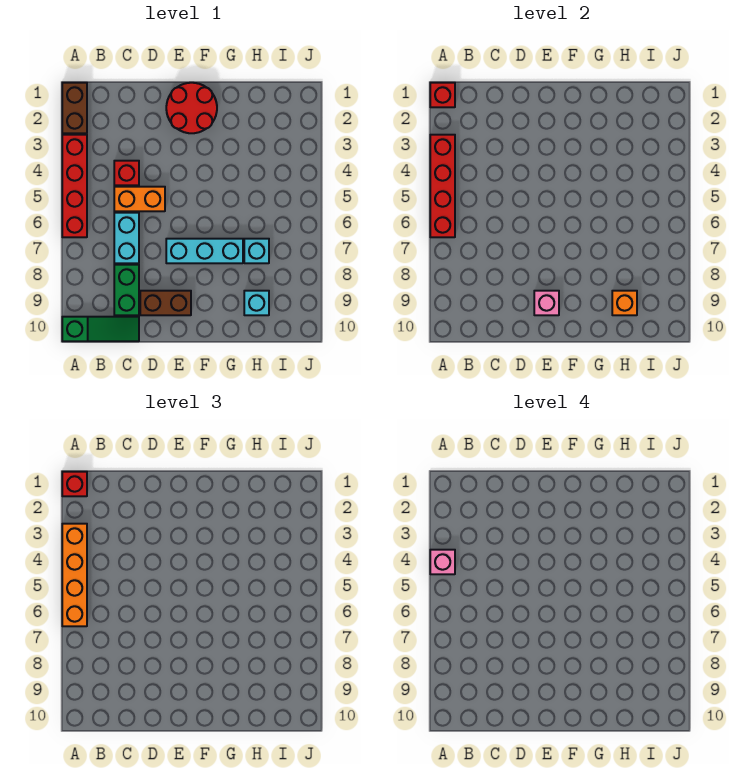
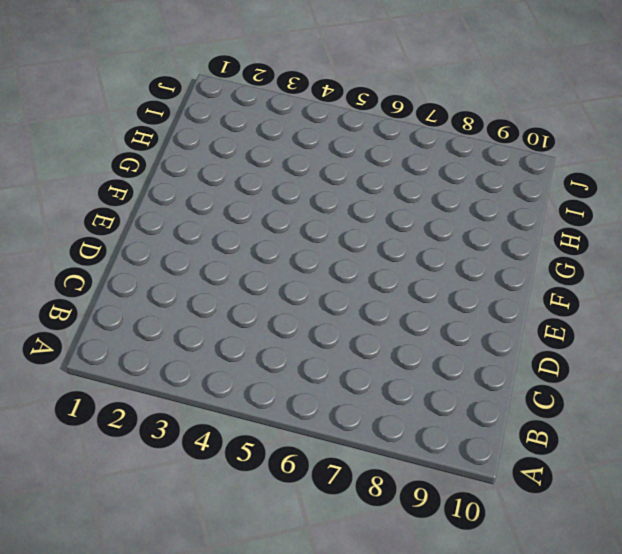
none -> brown 1x2 brick [62,83,87,133]
none -> red 1x4 brick [62,135,87,237]
none -> green 1x3 slope [62,317,139,341]

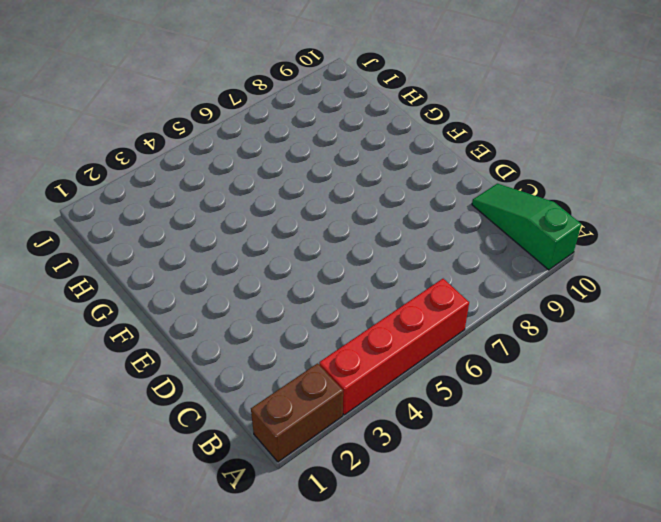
none -> red 1x1 brick [114,161,139,185]
none -> orange 1x2 brick [114,187,165,211]
none -> cyan 1x2 brick [114,213,139,263]

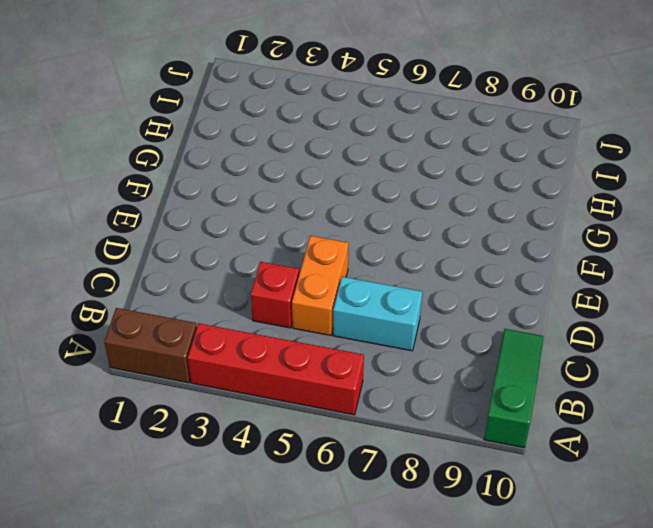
none -> green 1x2 brick [114,265,139,315]
none -> brown 1x2 brick [140,291,191,315]
none -> red 2x2 round brick [166,83,217,133]

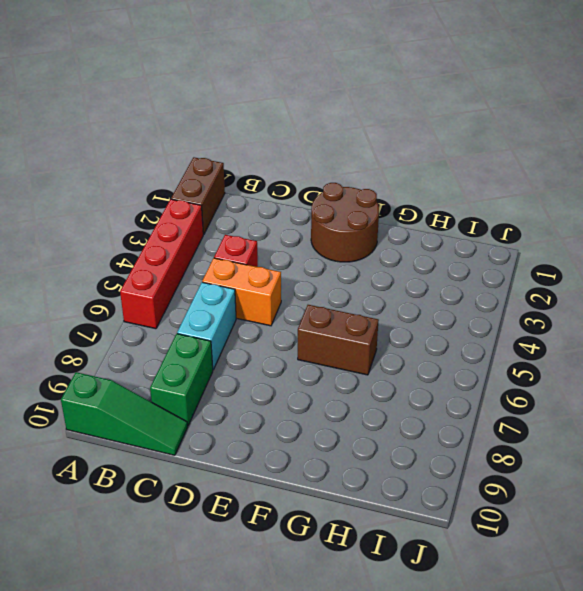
brown 2x2 round brick [311,183,379,262] -> red 2x2 round brick [166,83,217,133]
brown 1x2 brick [298,305,379,375] -> brown 1x2 brick moved to [140,291,191,315]
none -> cyan 1x3 brick [166,239,243,263]
none -> cyan 1x1 brick [244,239,269,263]
none -> cyan 1x1 brick [244,291,269,315]

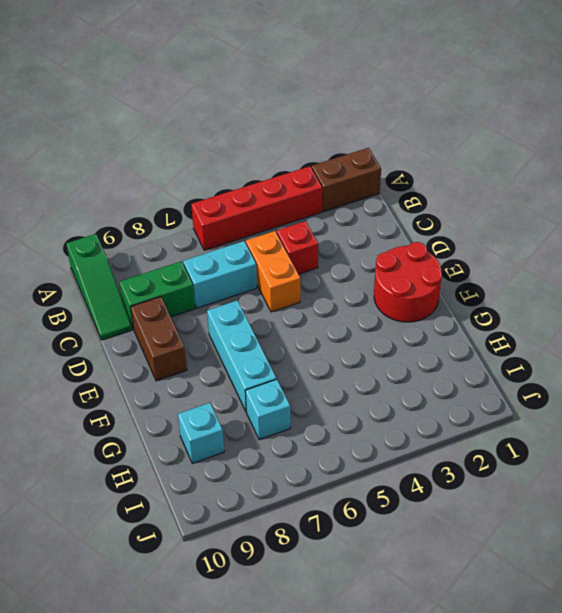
none -> red 1x1 brick [430,83,455,107]
none -> red 1x4 brick [430,135,455,237]
none -> pink 1x1 brick [534,291,559,315]

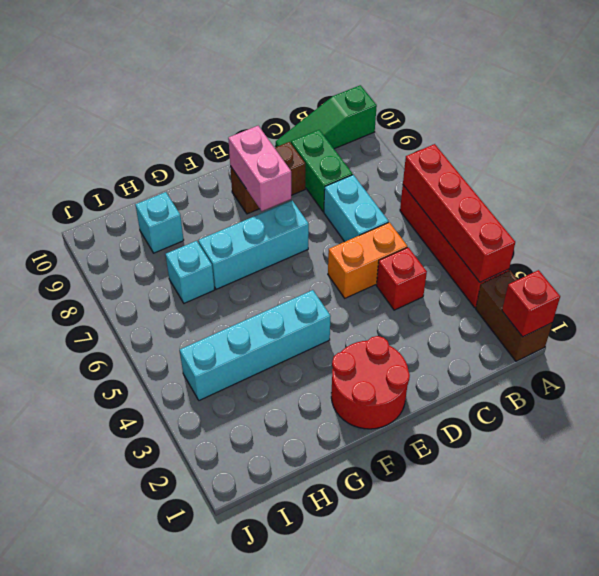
pink 1x2 brick [228,126,291,211] -> pink 1x1 brick [534,291,559,315]
cyan 1x4 brick [180,290,331,400] -> none
none -> orange 1x1 brick [612,291,637,315]
none -> red 1x1 brick [62,472,87,496]
none -> orange 1x4 brick [62,524,87,626]

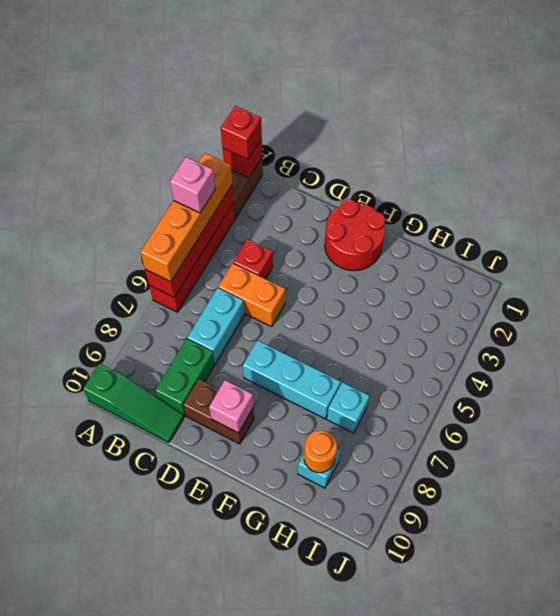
orange 1x1 round brick [304,431,337,473] -> orange 1x1 brick [612,291,637,315]

